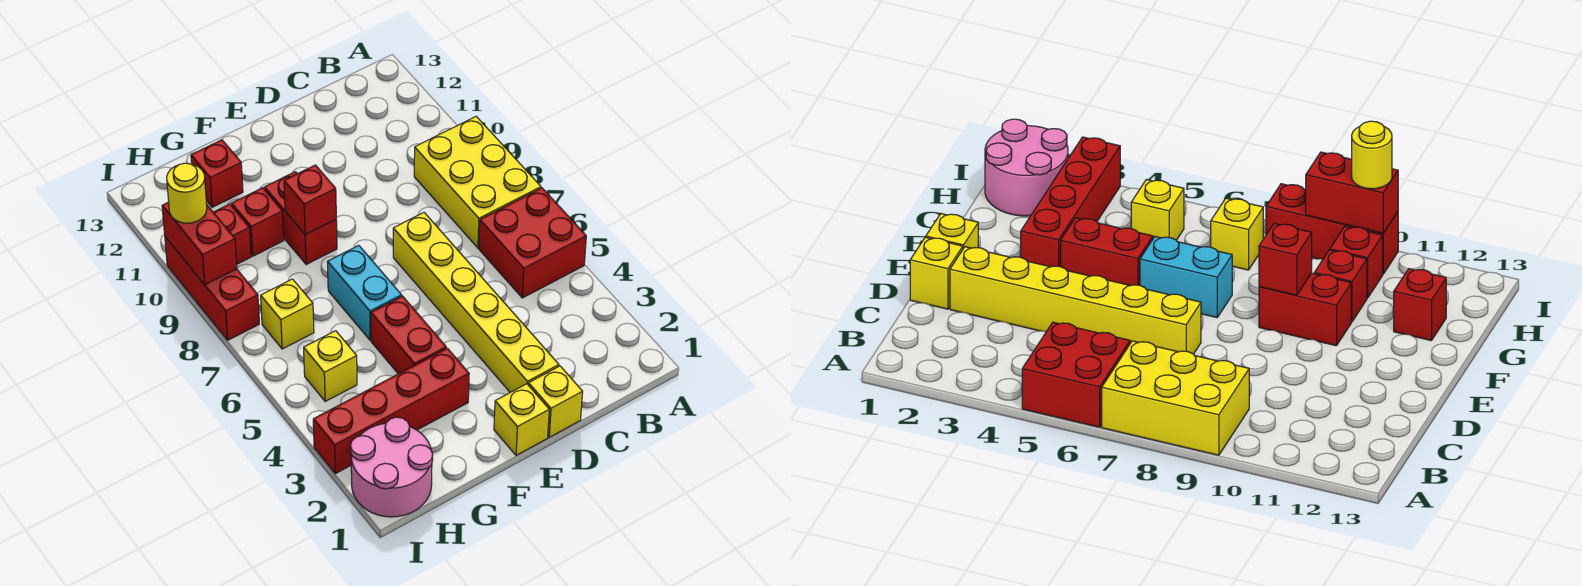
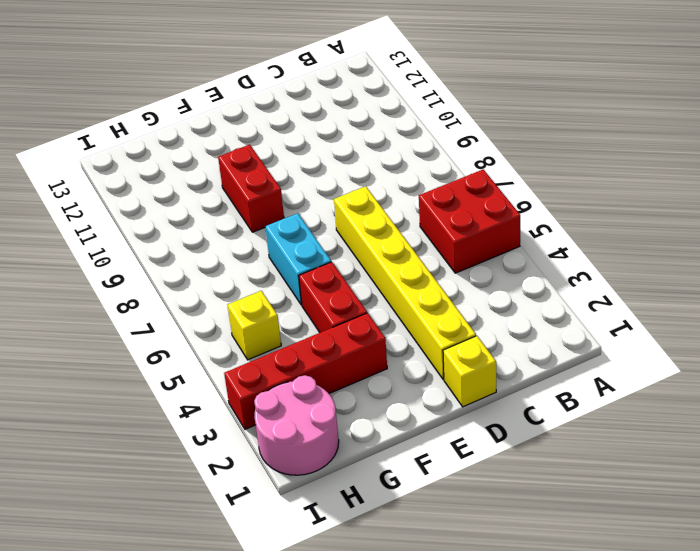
none -> yellow 2x3 brick [414,117,541,248]
none -> yellow 1x1 brick [494,384,549,455]
none -> red 1x1 brick [231,188,284,256]

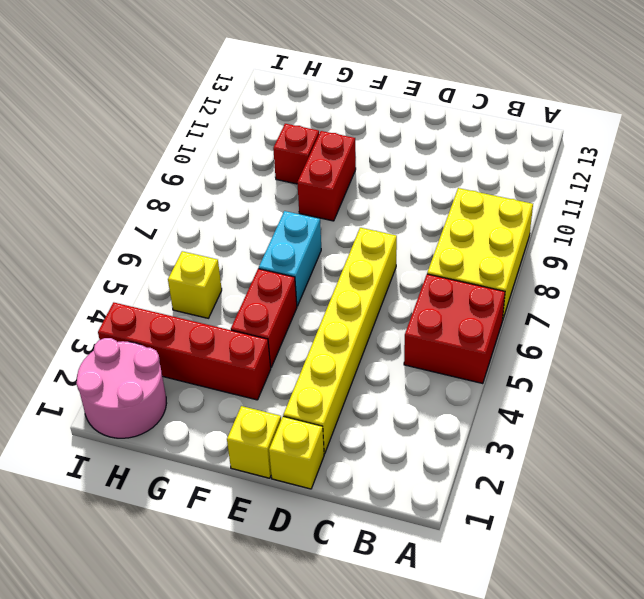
none -> red 1x1 brick [191,140,243,207]
none -> yellow 1x1 brick [261,279,314,349]
none -> red 1x1 brick [213,204,251,264]

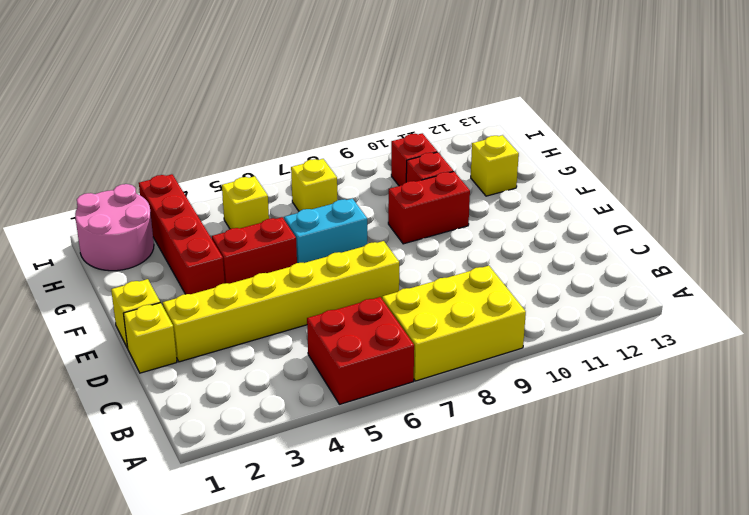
yellow 1x1 brick [471,135,519,196] -> red 1x1 brick [191,140,243,207]
none -> red 1x3 brick [165,237,259,340]
none -> red 1x1 brick [284,165,336,235]
none -> red 1x2 brick [162,202,237,285]

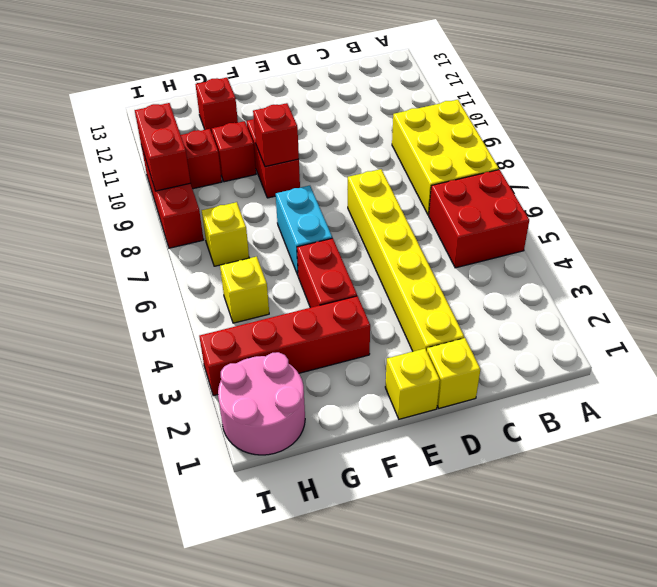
none -> yellow 1x1 round brick [167,163,207,223]

